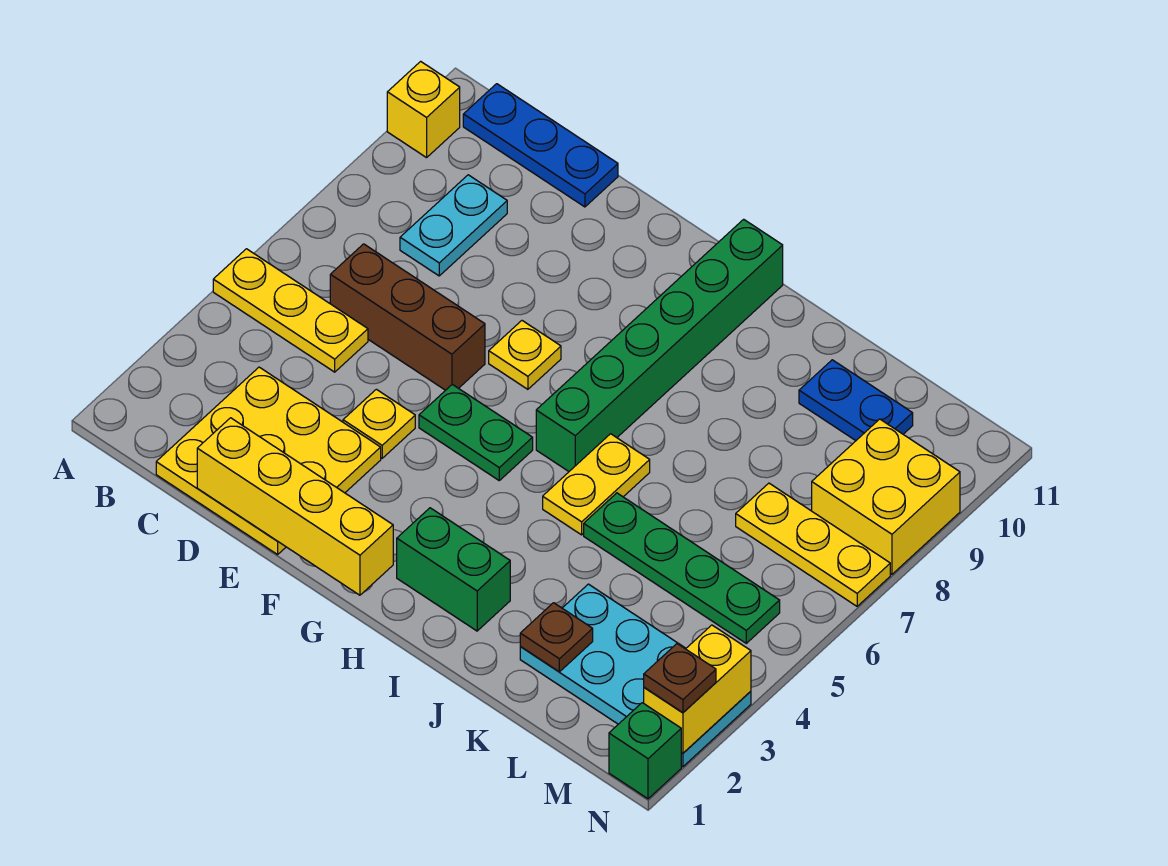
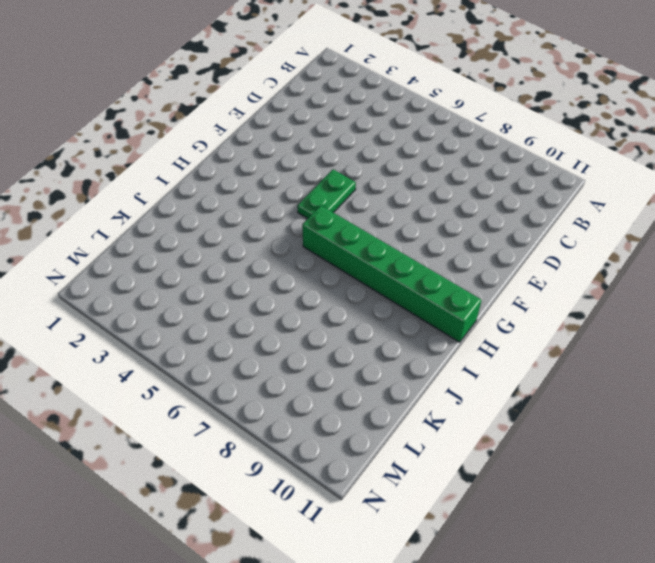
none -> yellow 1x3 plate [213,249,368,372]
none -> yellow 1x1 brick [387,61,460,158]
none -> blue 1x3 plate [463,84,618,207]

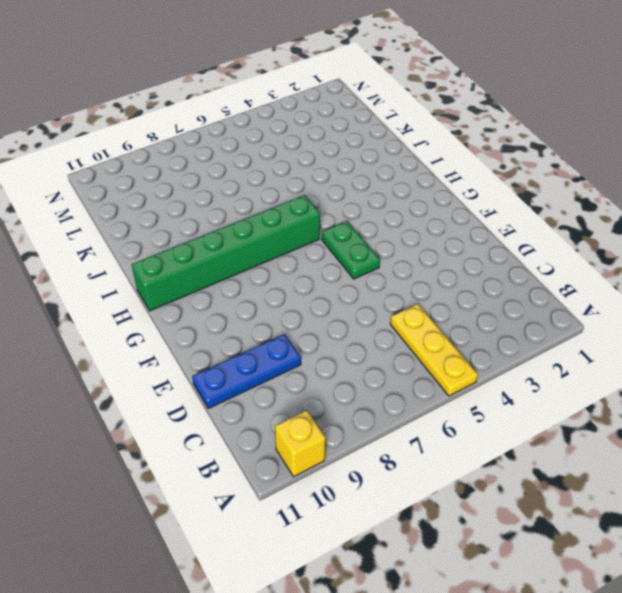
blue 1x3 plate [192,334,301,408] -> blue 1x3 plate turned to [463,84,618,207]
none -> yellow 3x3 plate [156,367,381,554]
none -> brown 1x3 brick [330,244,485,390]
none -> cyan 1x2 plate [400,175,507,276]

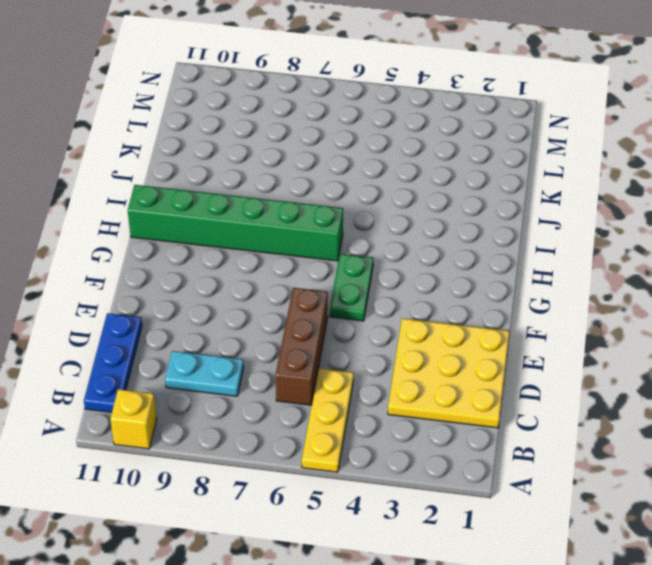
none -> yellow 1x1 plate [343,389,415,458]
none -> yellow 1x1 plate [489,321,561,389]
none -> green 1x2 brick [397,508,510,631]

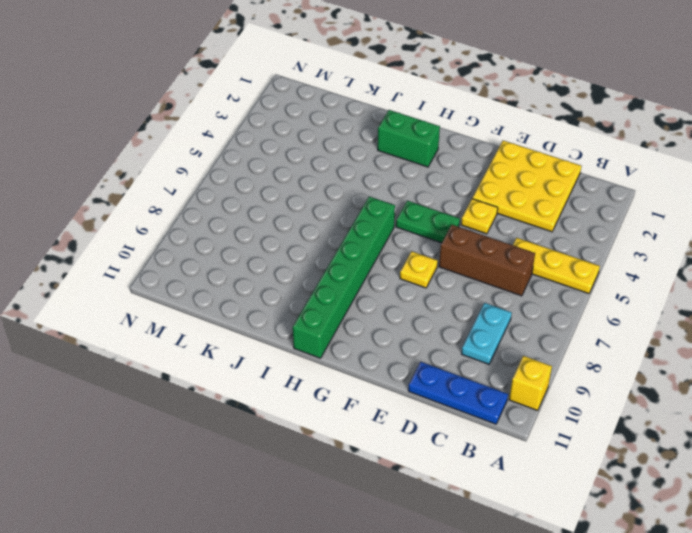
none -> yellow 1x2 plate [543,434,650,535]
none -> green 1x4 plate [584,493,780,643]
none -> cyan 2x4 plate [520,584,751,767]

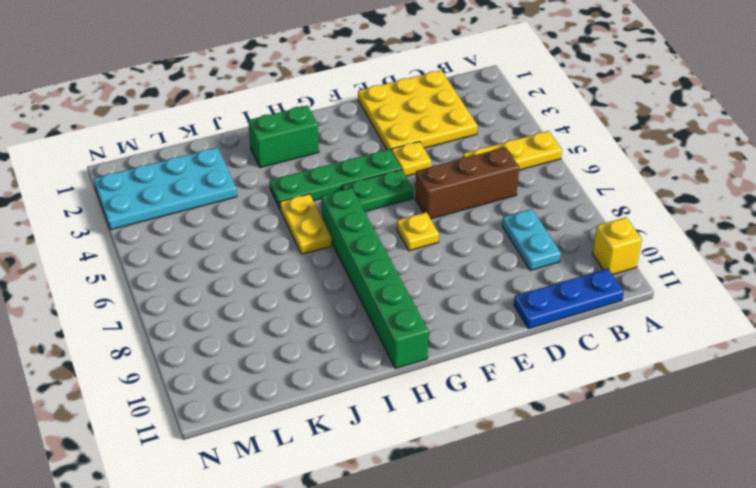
green 1x4 plate [270,149,401,209] -> green 1x4 plate moved to [584,493,780,643]
none -> blue 1x2 plate [799,360,913,441]
none -> yellow 1x3 plate [736,483,890,606]
none -> yellow 2x2 brick [812,419,960,574]

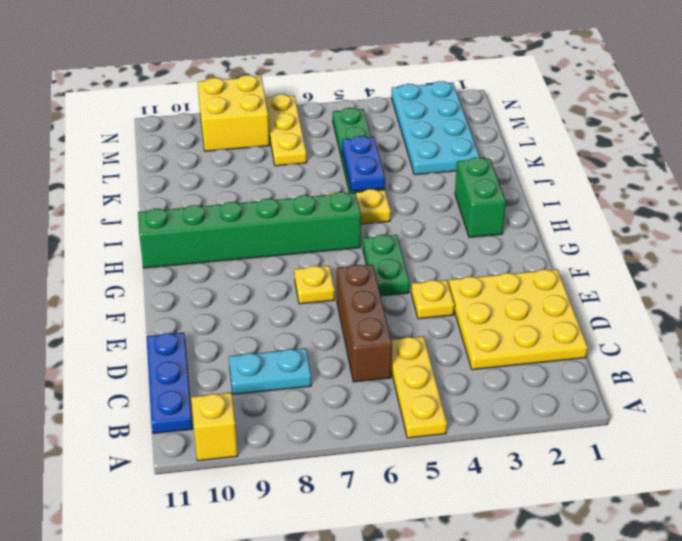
blue 1x2 plate [342,136,385,191] -> blue 1x2 plate moved to [799,360,913,441]
none -> green 1x1 brick [609,703,681,799]
none -> yellow 1x4 brick [197,418,393,595]
none -> brown 1x1 plate [520,603,593,672]

